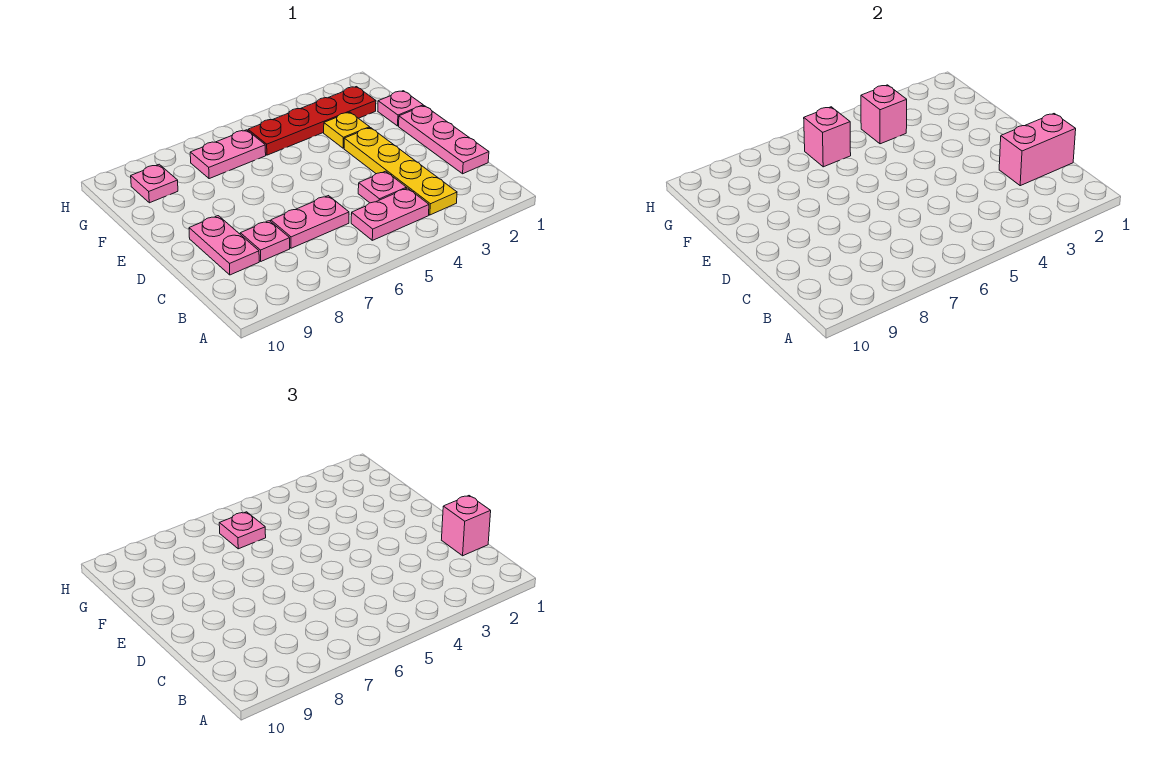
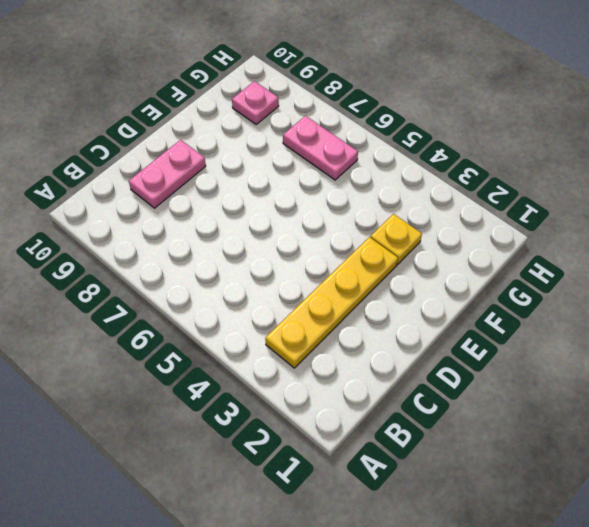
none -> pink 1x2 plate [351,188,429,240]
none -> pink 1x3 plate [399,106,489,174]
none -> pink 1x1 plate [358,171,407,203]

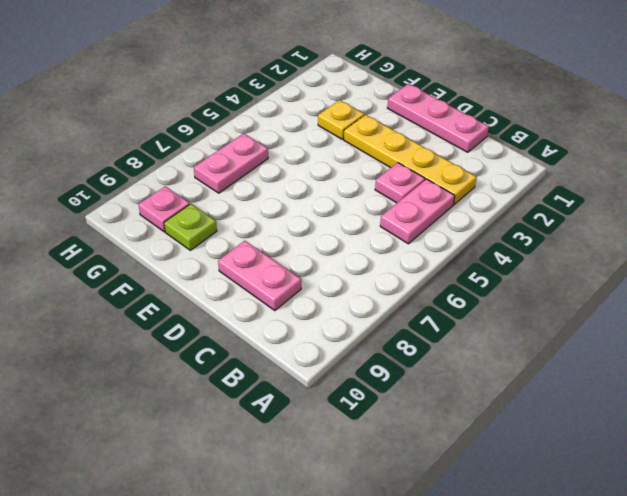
lime 1x1 plate [164,204,217,250] -> none
none -> pink 1x2 plate [271,196,349,248]
none -> pink 1x1 plate [240,221,290,261]
none -> pink 1x1 plate [378,91,423,126]

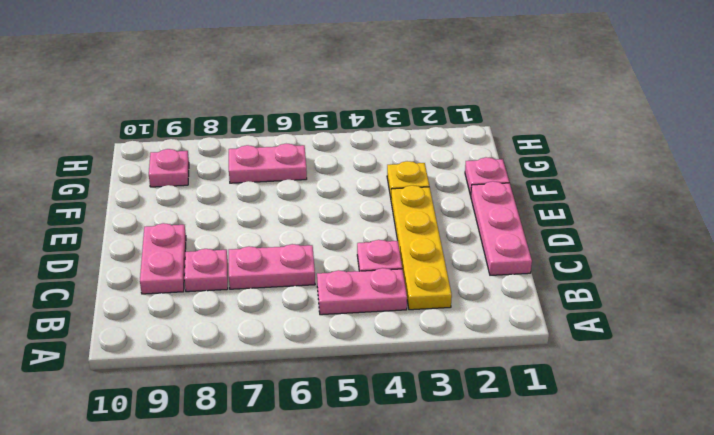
none -> red 1x4 plate [248,87,376,155]
none -> pink 1x2 brick [999,114,1076,186]
none -> pink 1x1 brick [861,85,907,144]

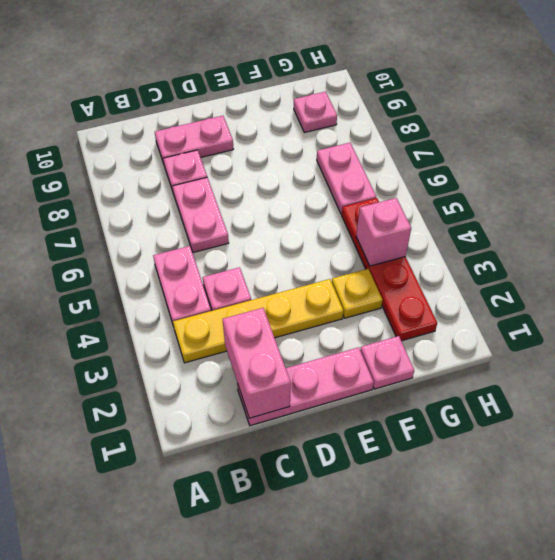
none -> pink 1x1 brick [804,107,851,167]
none -> pink 1x1 brick [442,496,491,556]
none -> pink 1x1 plate [219,512,266,549]

